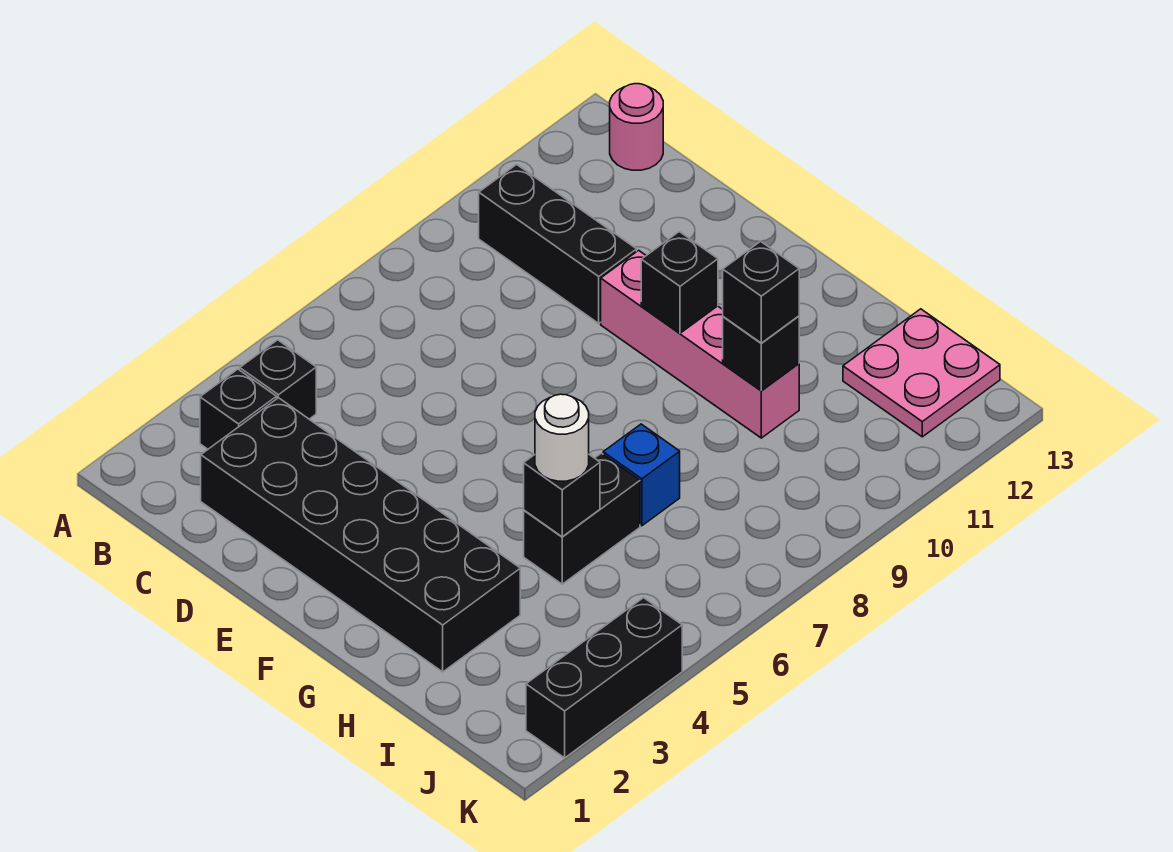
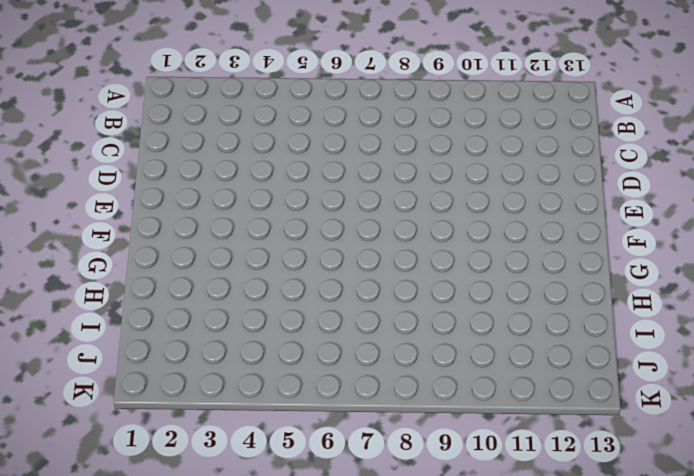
none -> black 1x1 brick [200,369,277,449]
none -> black 1x1 brick [240,340,316,419]
none -> black 1x3 brick [479,164,637,323]

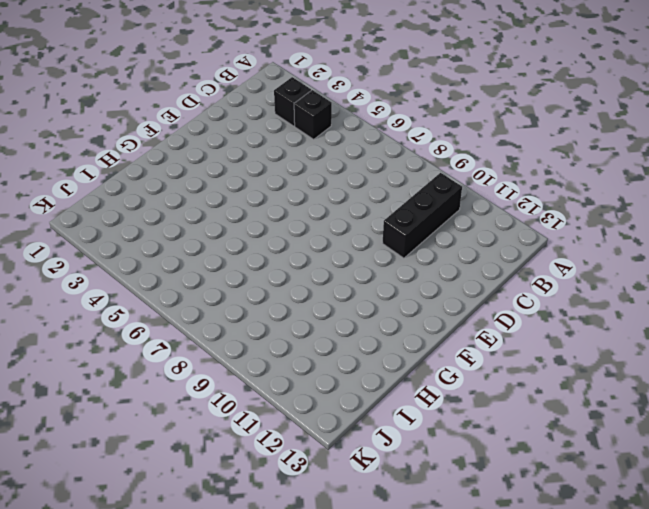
none -> pink 1x1 round brick [610,84,663,170]
none -> black 2x6 brick [201,398,520,672]
none -> pink 1x4 brick [601,250,799,438]

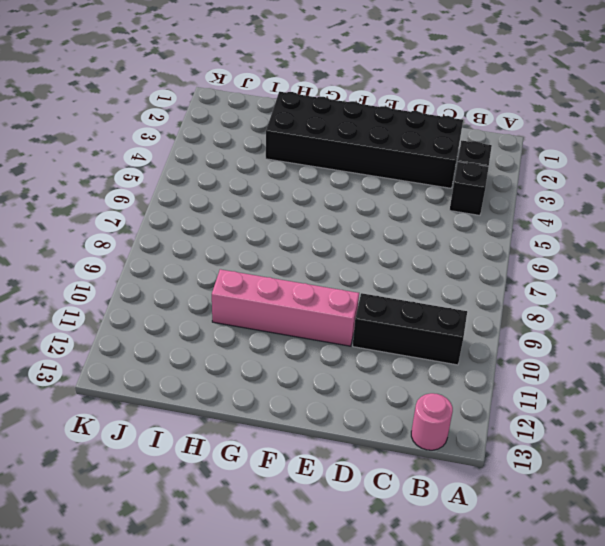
none -> black 1x2 brick [524,453,640,584]
none -> blue 1x1 brick [603,424,680,526]
none -> pink 2x2 plate [843,309,1000,437]

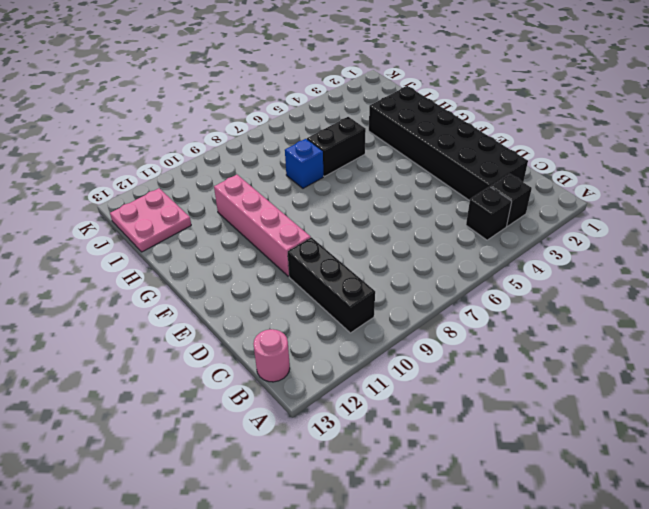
none -> black 1x3 brick [526,598,682,758]
none -> black 1x1 brick [641,232,718,333]
none -> black 1x1 brick [524,455,600,537]

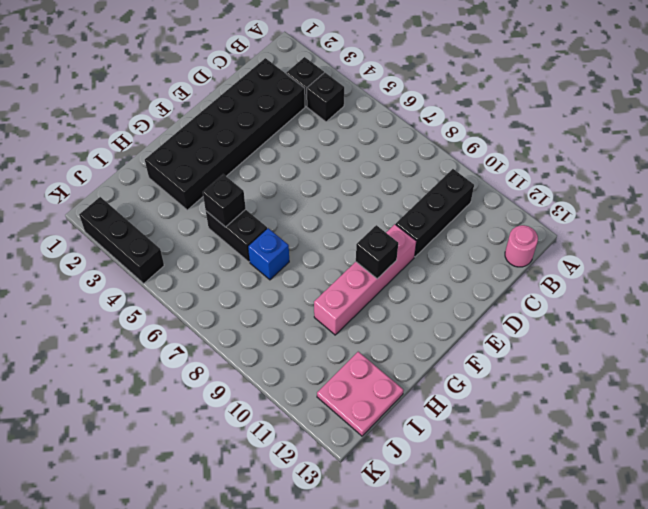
none -> black 1x1 brick [723,316,799,390]
none -> white 1x1 round brick [535,394,589,481]
none -> black 1x1 brick [723,241,799,343]

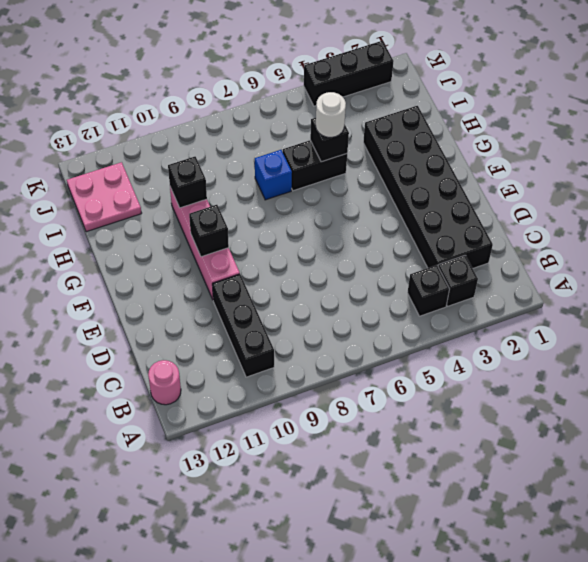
none -> black 1x1 brick [723,241,799,343]

